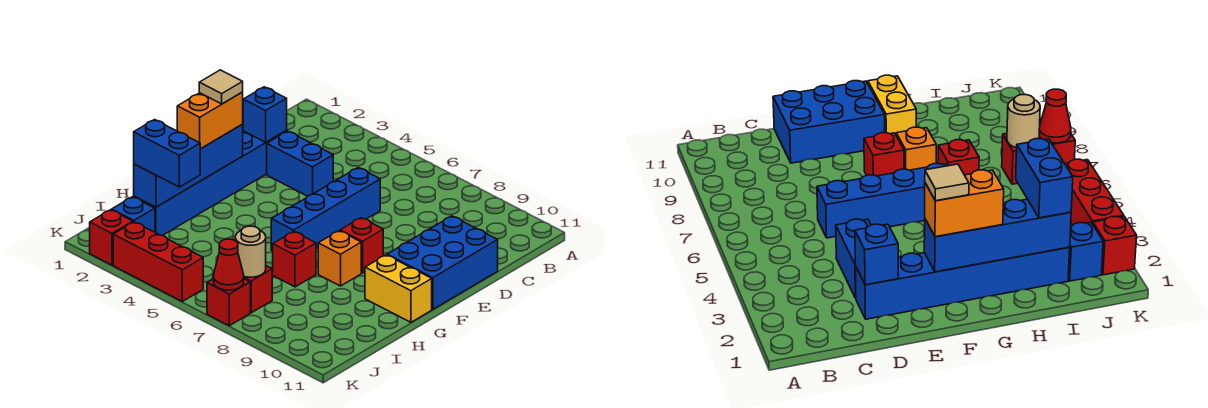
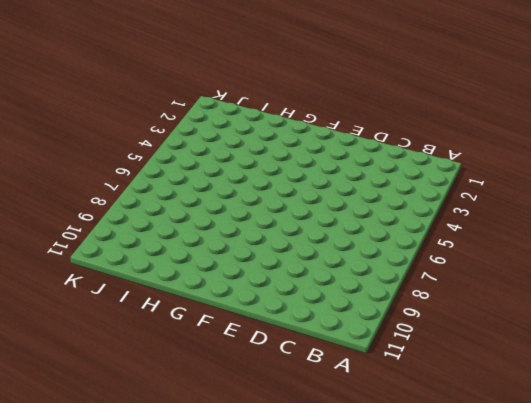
none -> blue 1x6 brick [134,131,287,236]
none -> blue 1x2 brick [267,131,333,196]
none -> blue 1x4 brick [271,168,380,251]

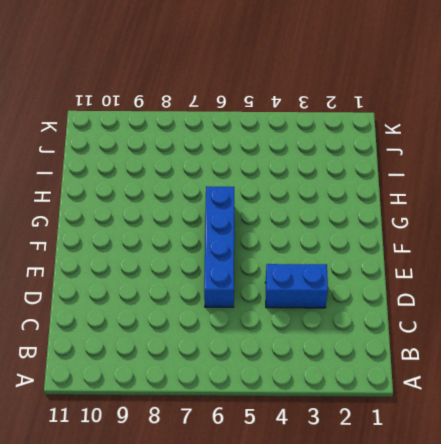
none -> blue 1x6 brick [134,131,287,236]
none -> blue 2x3 brick [387,216,498,309]
none -> red 1x1 brick [340,218,383,273]

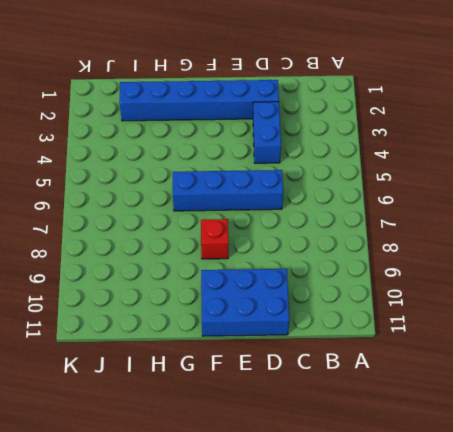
none -> orange 1x1 brick [318,231,361,286]
none -> yellow 1x2 brick [365,255,432,322]
none -> red 1x1 brick [273,231,316,287]

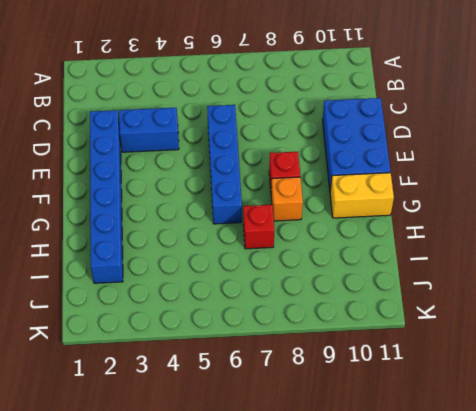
none -> blue 1x1 brick [112,197,155,232]
none -> red 1x1 brick [244,266,272,313]
none -> red 1x1 brick [90,210,133,265]

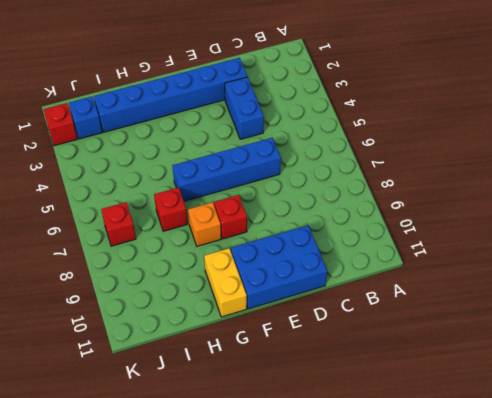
none -> red 1x3 brick [113,222,203,301]
none -> red 1x1 brick [207,279,250,326]
none -> blue 1x1 brick [243,87,287,142]

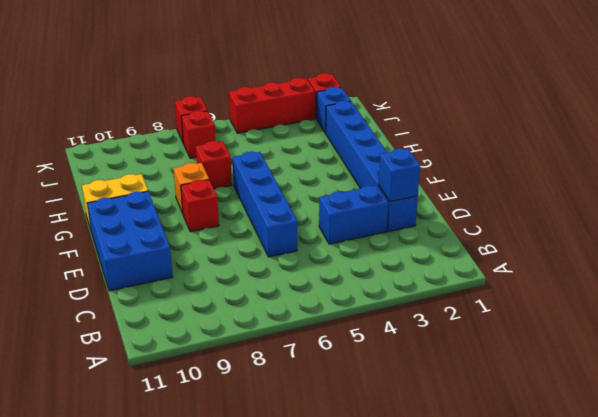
none -> blue 1x4 brick [134,125,243,207]
none -> tan 1x1 round brick [235,226,266,277]
none -> red 1x1 cone [213,239,244,290]

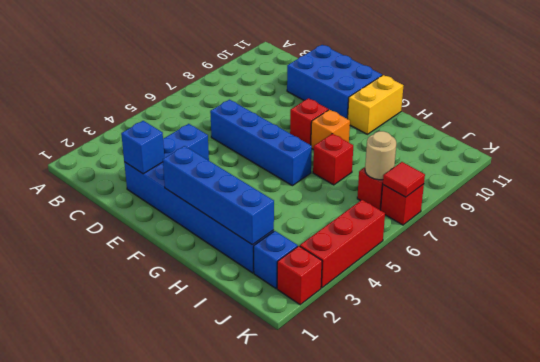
red 1x1 tile [383,162,425,197] -> red 1x1 cone [213,239,244,290]
none -> orange 1x2 brick [177,92,243,149]
none -> blue 1x2 brick [134,120,200,187]
none -> tan 1x1 tile [199,70,243,104]

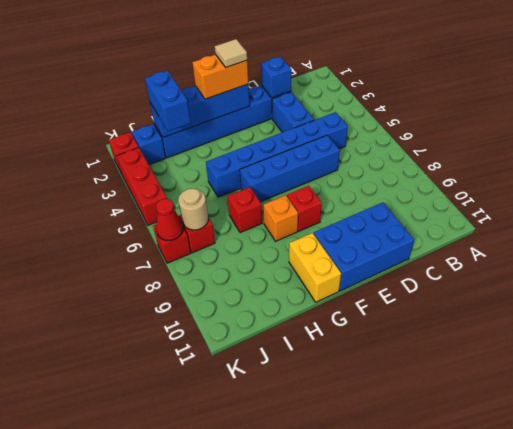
blue 1x6 brick [206,112,348,197] -> none

